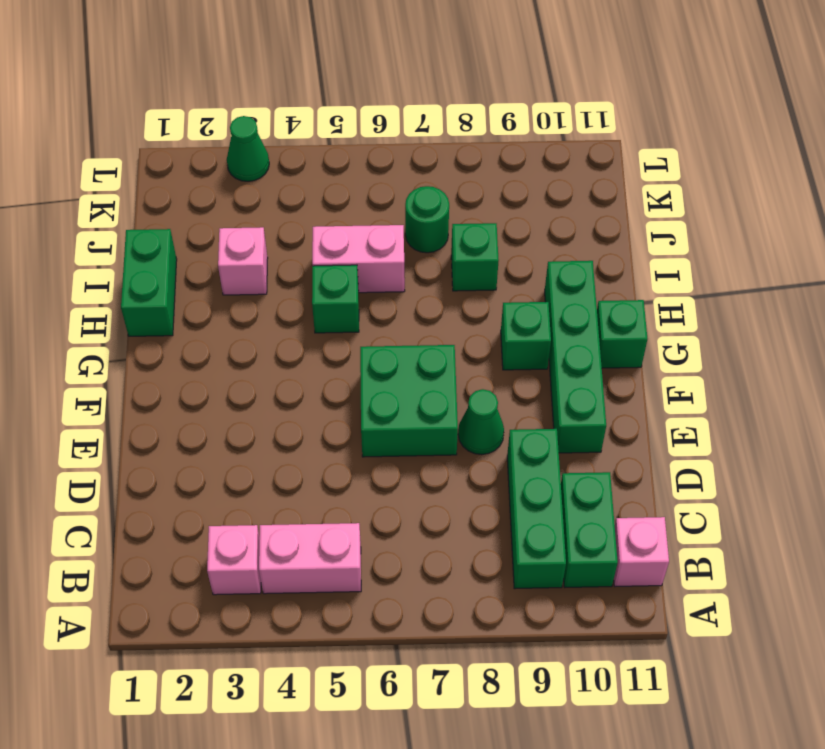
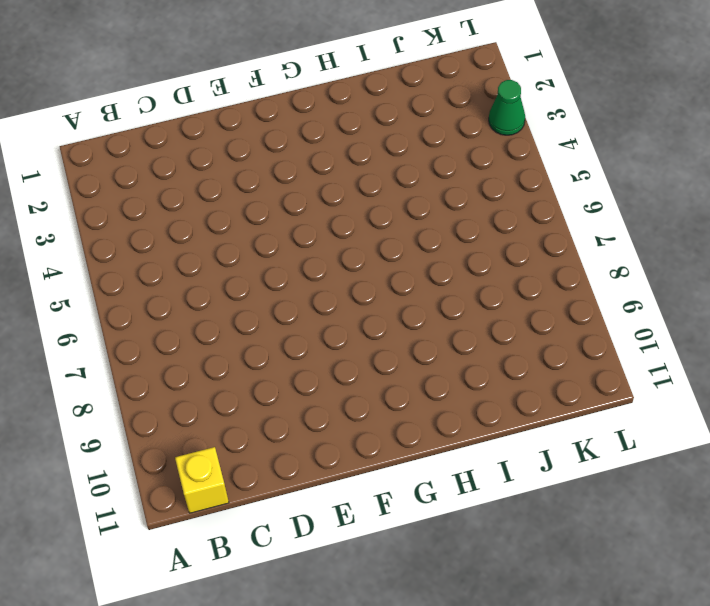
yellow 1x1 brick [175,447,229,513] -> pink 1x1 brick [614,517,669,586]
none -> pink 1x1 brick [207,525,261,595]
none -> pink 1x2 brick [259,523,361,594]
none -> green 1x3 brick [507,429,566,589]

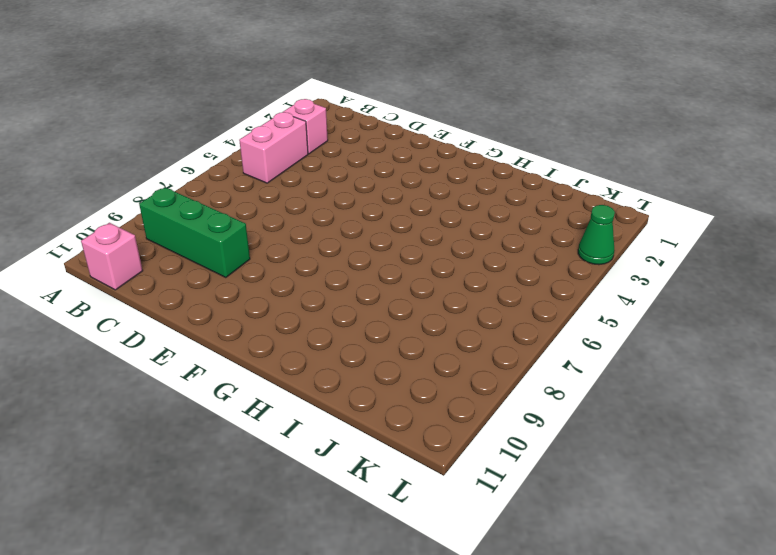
none -> green 1x2 brick [561,472,618,587]
none -> green 2x2 brick [360,345,458,457]
none -> green 1x1 cone [458,389,504,455]

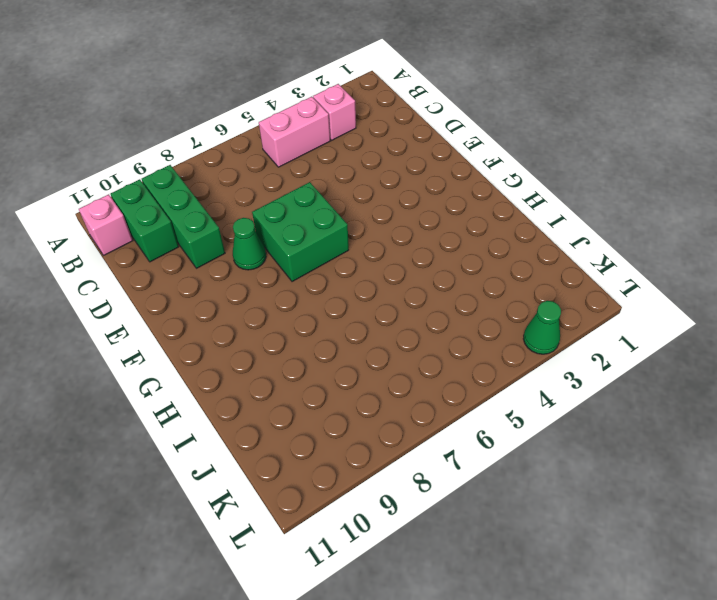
none -> green 1x4 brick [545,261,606,453]
none -> green 1x1 brick [501,302,551,370]
none -> green 1x1 brick [597,300,647,368]

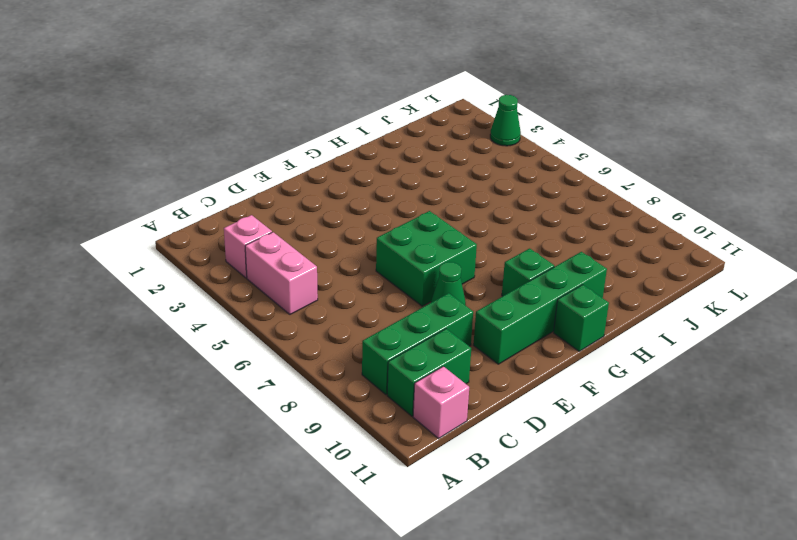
none -> green 1x2 brick [121,229,177,336]
none -> green 1x1 brick [312,265,359,333]
none -> pink 1x1 brick [218,227,268,295]

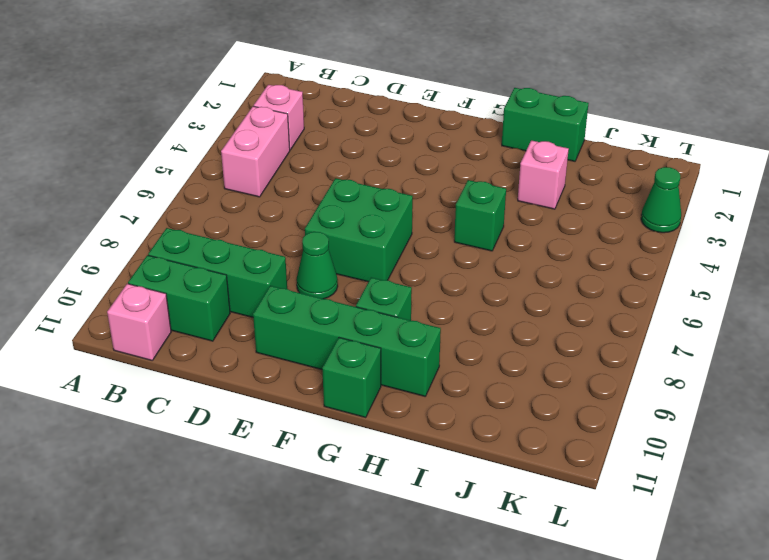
none -> pink 1x2 brick [312,225,405,293]
none -> green 1x1 brick [451,223,499,291]
none -> green 1x1 round brick [405,186,449,253]

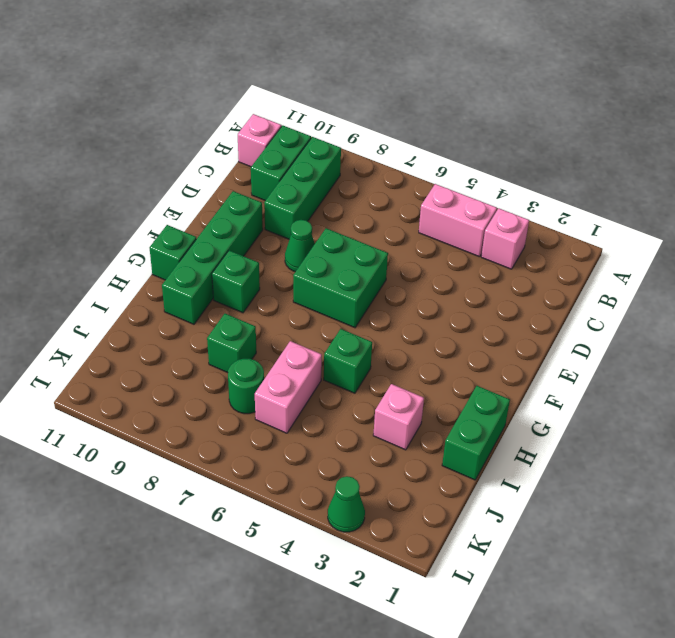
pink 1x2 brick [255,341,322,433] -> pink 1x2 brick turned to [312,225,405,293]

